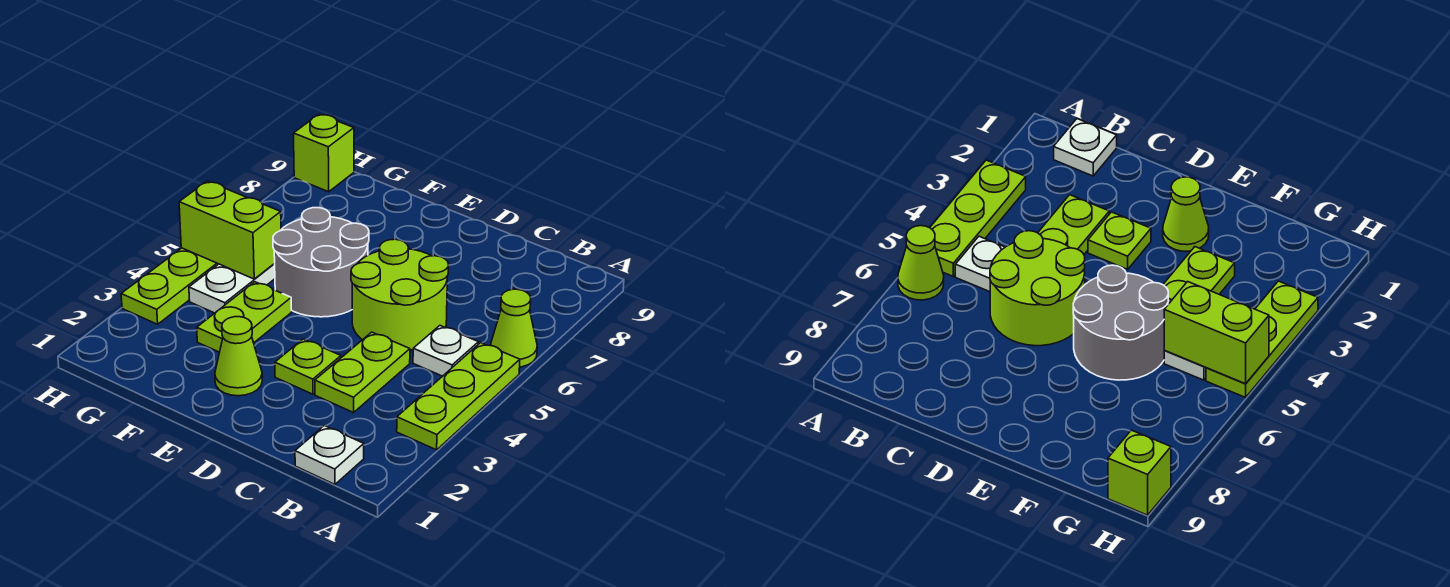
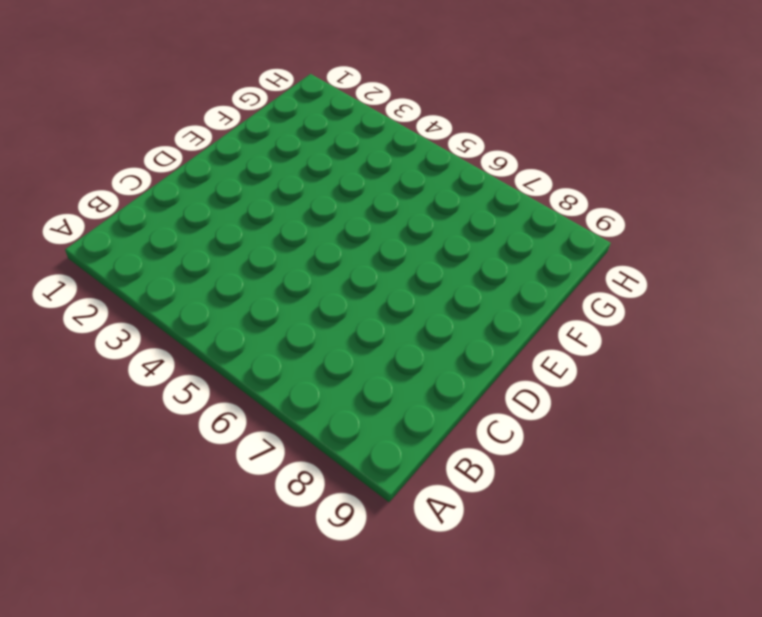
none -> lime 1x3 plate [397,343,520,450]
none -> lime 1x1 cone [491,289,537,367]
none -> white 1x1 plate [295,426,364,484]

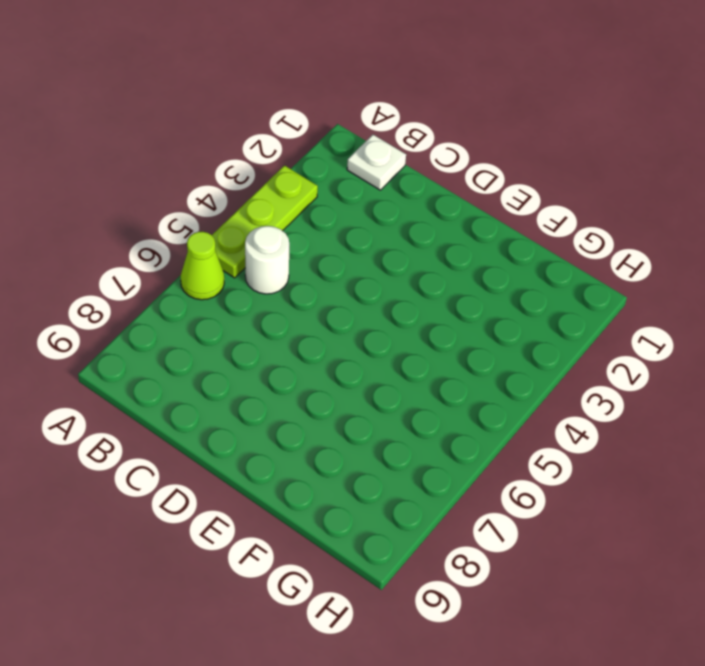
white 1x1 round brick [245,226,289,294] -> white 1x1 plate [413,326,479,376]
none -> lime 1x2 plate [315,332,410,413]
none -> lime 2x2 round brick [351,239,449,350]
none -> lime 1x1 plate [275,339,341,394]

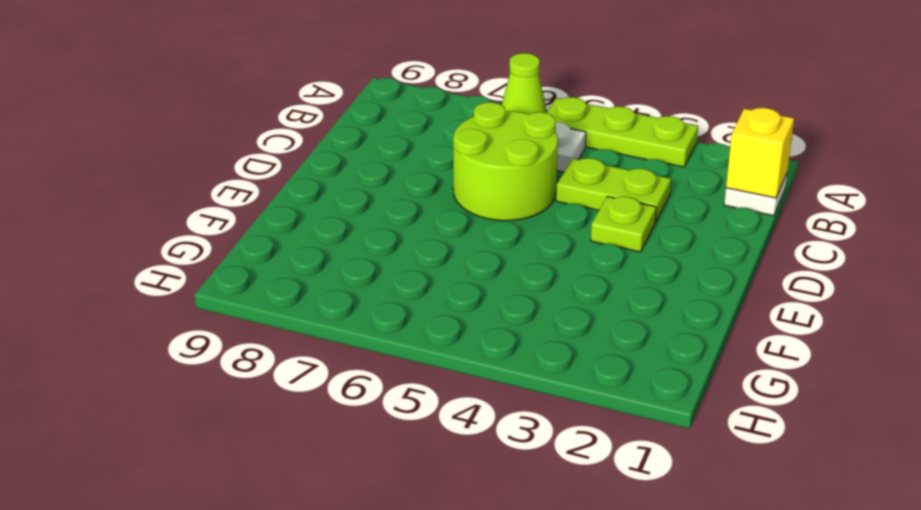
yellow 1x1 brick [726,108,794,198] -> none
none -> lime 1x1 cone [215,317,262,396]
none -> grey 2x2 round brick [273,208,369,317]
none -> lime 1x2 plate [197,282,292,352]

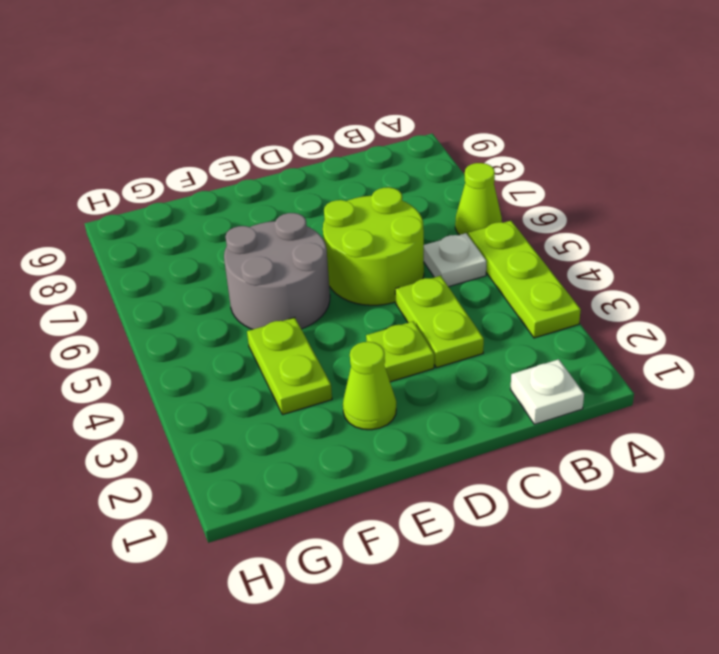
none -> white 1x2 plate [189,263,275,313]
none -> lime 1x3 plate [121,248,218,324]
none -> lime 1x1 brick [294,114,354,192]

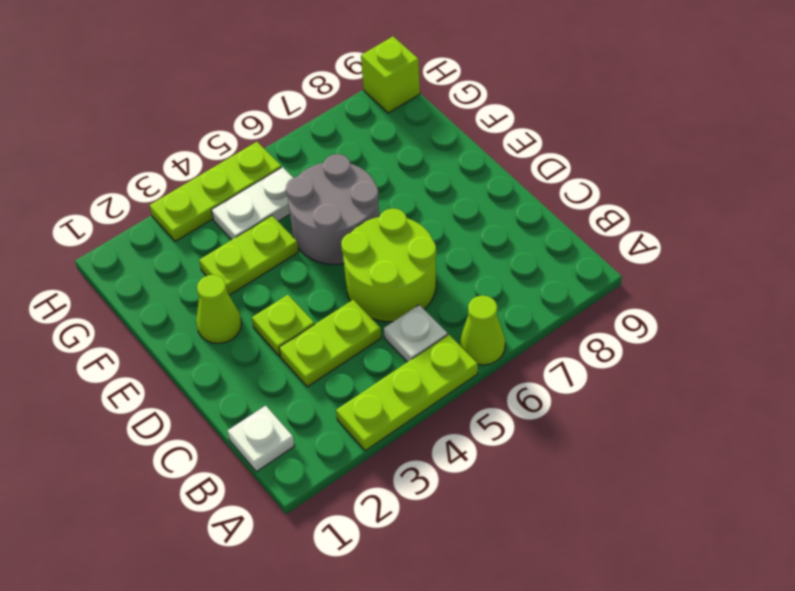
none -> lime 1x2 brick [179,181,281,279]

